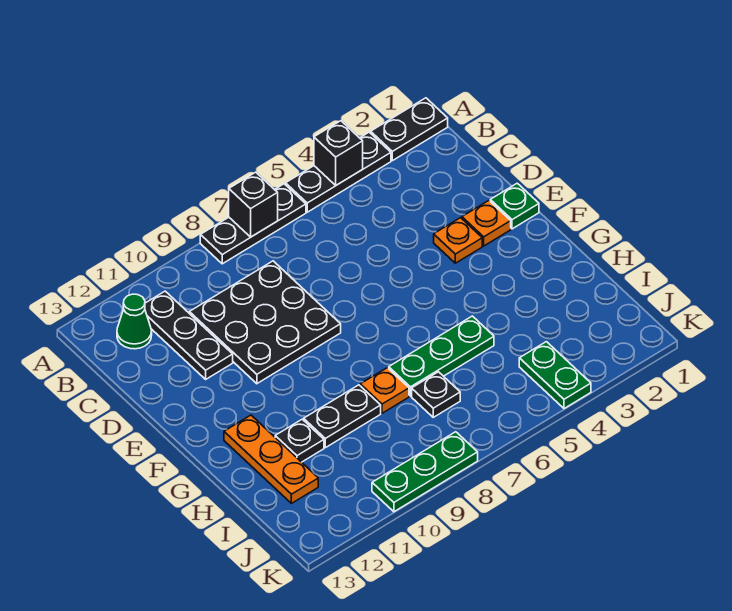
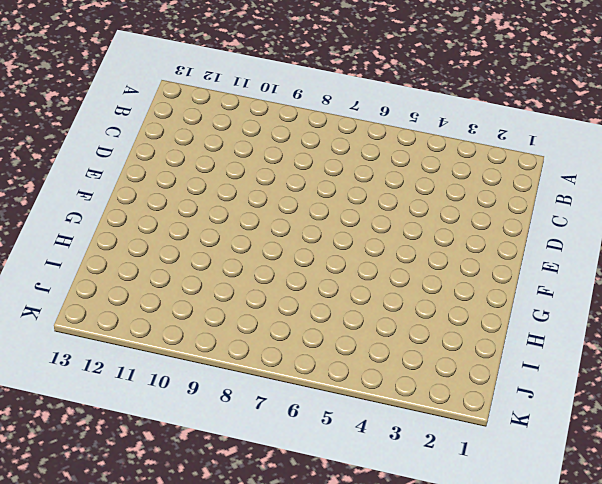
none -> black 1x2 plate [371,98,448,161]
none -> black 1x3 plate [286,132,391,212]
none -> black 1x3 plate [200,184,306,264]

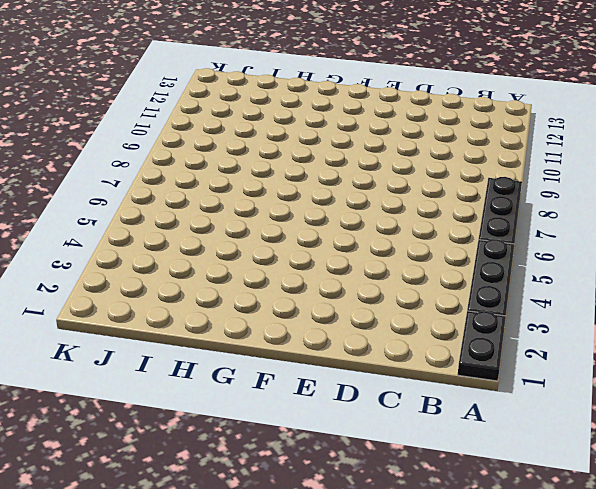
none -> black 1x3 plate [145,291,233,379]
none -> green 1x1 cone [117,294,152,349]
none -> black 3x3 plate [189,261,341,384]

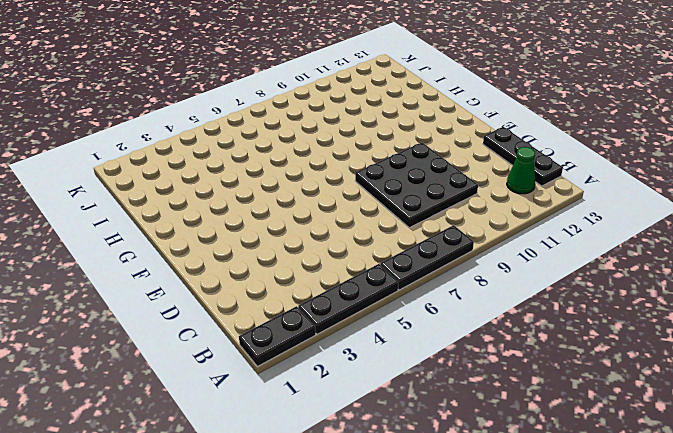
black 1x3 plate [483,127,563,186] -> black 1x3 plate moved to [145,291,233,379]
none -> green 1x1 plate [490,183,539,229]
none -> orange 1x1 plate [462,201,511,246]
none -> orange 1x1 plate [434,218,482,263]

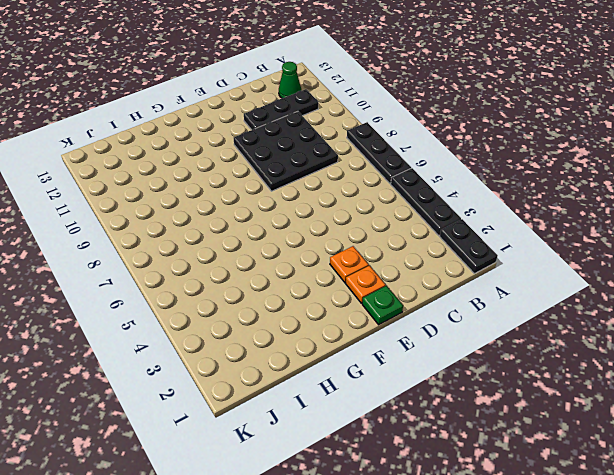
none -> orange 1x3 plate [224,415,318,503]
none -> green 1x3 plate [389,316,494,396]
none -> orange 1x1 plate [360,368,409,413]

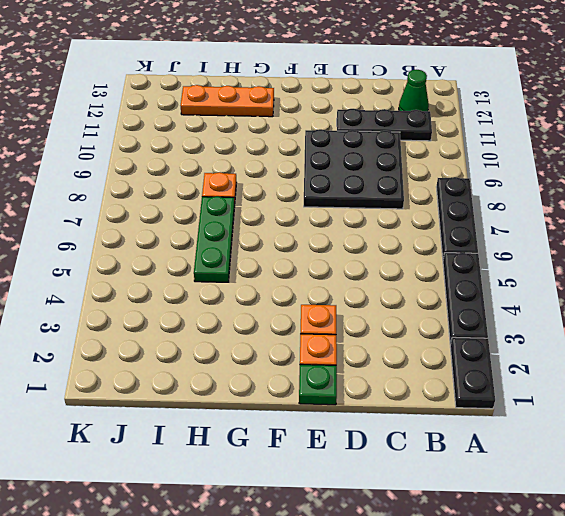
none -> black 1x2 plate [304,385,381,448]
none -> black 1x1 plate [275,419,324,462]
none -> black 1x1 plate [412,372,460,417]

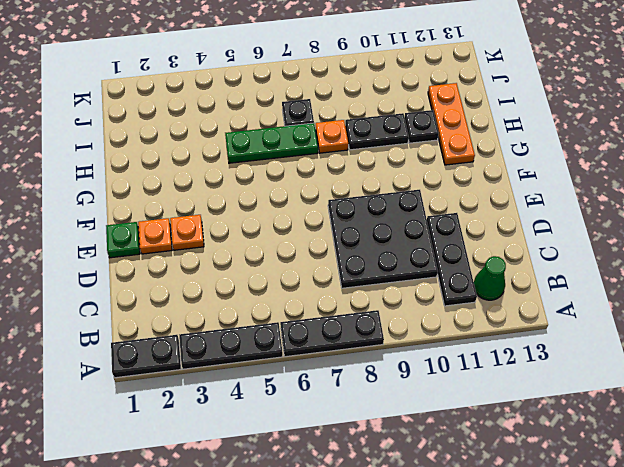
none -> green 1x2 plate [519,342,591,409]
none -> green 1x3 plate [372,432,478,512]
none -> black 1x1 brick [314,121,363,185]

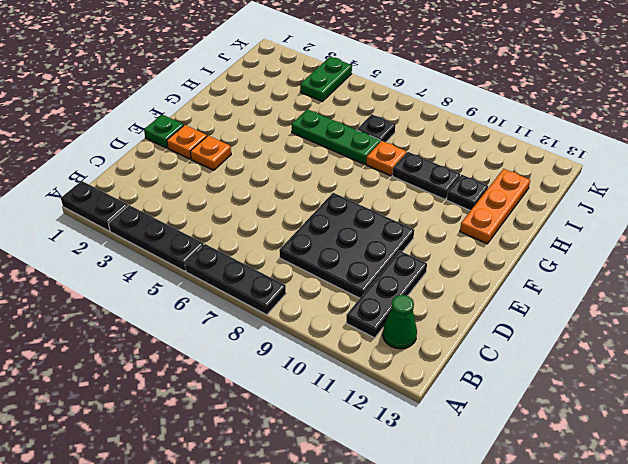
none -> green 1x3 plate [372,432,478,512]
none -> black 1x1 brick [314,121,363,185]
none -> black 1x1 brick [229,172,278,237]

